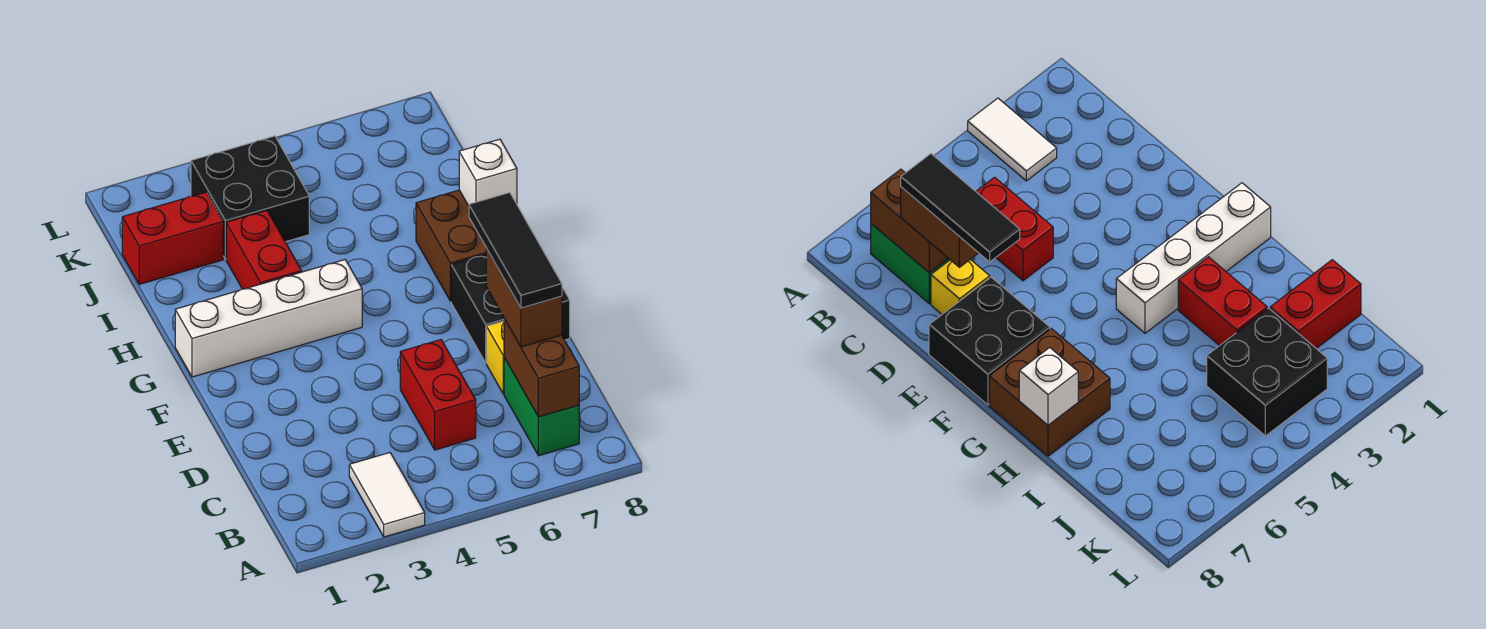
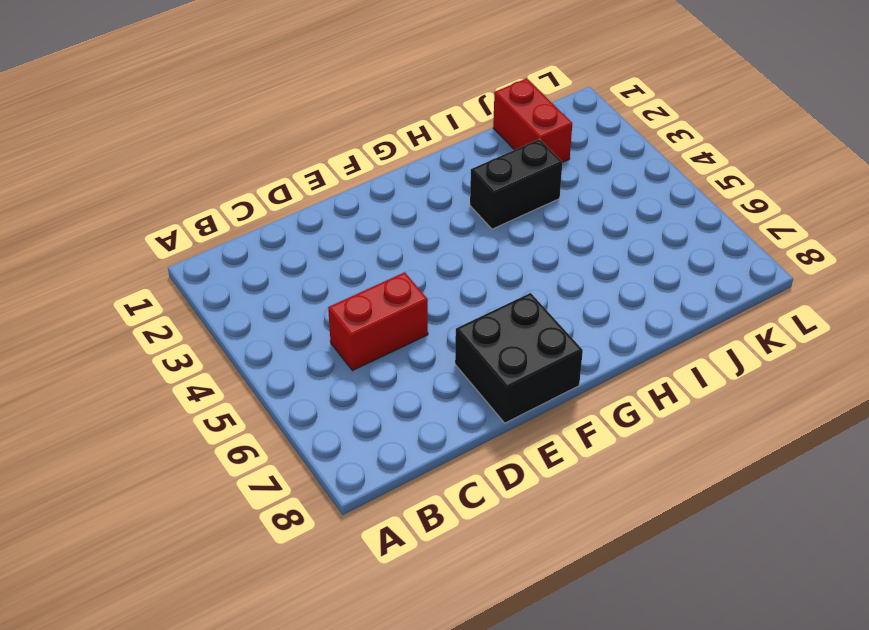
black 1x2 brick [470,139,562,229] -> red 1x2 brick [226,210,302,289]
none -> white 1x2 tile [349,453,425,537]
none -> green 1x2 brick [504,358,579,456]
none -> yellow 1x1 brick [486,321,504,394]

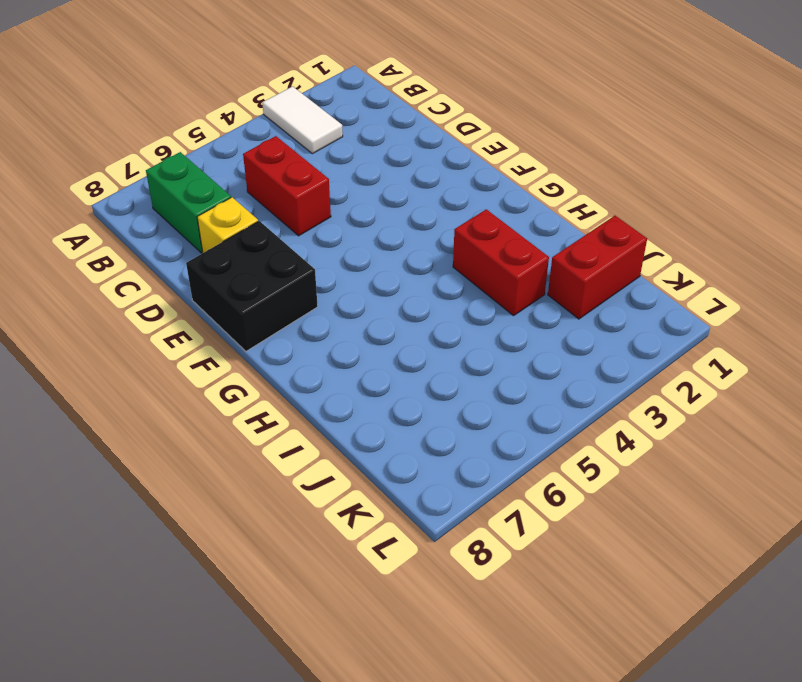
none -> white 1x4 brick [175,260,362,377]
none -> brown 2x2 brick [416,190,487,301]
none -> black 2x2 brick [191,136,309,259]

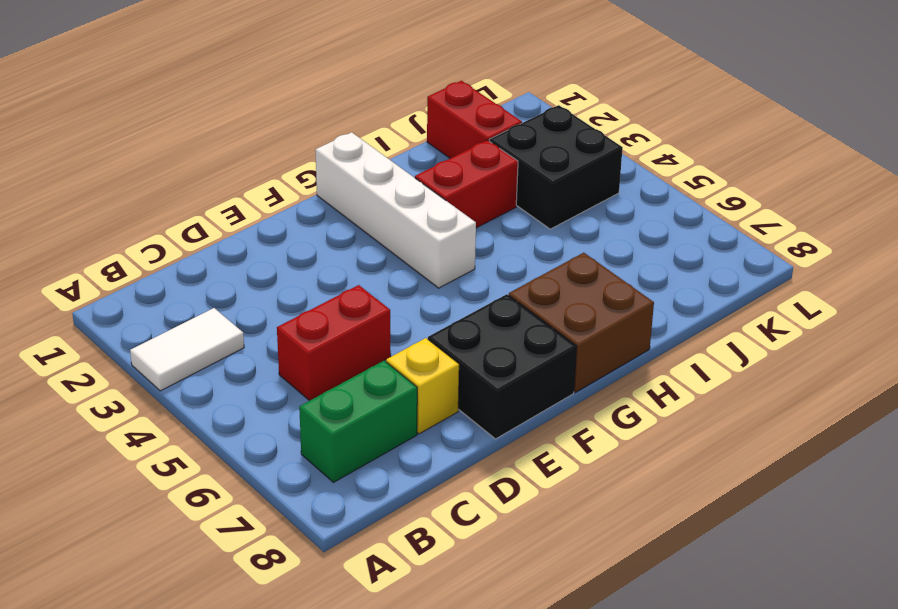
none -> brown 1x2 brick [504,319,579,417]
none -> white 1x1 brick [459,139,517,206]
none -> brown 1x2 brick [486,249,562,347]

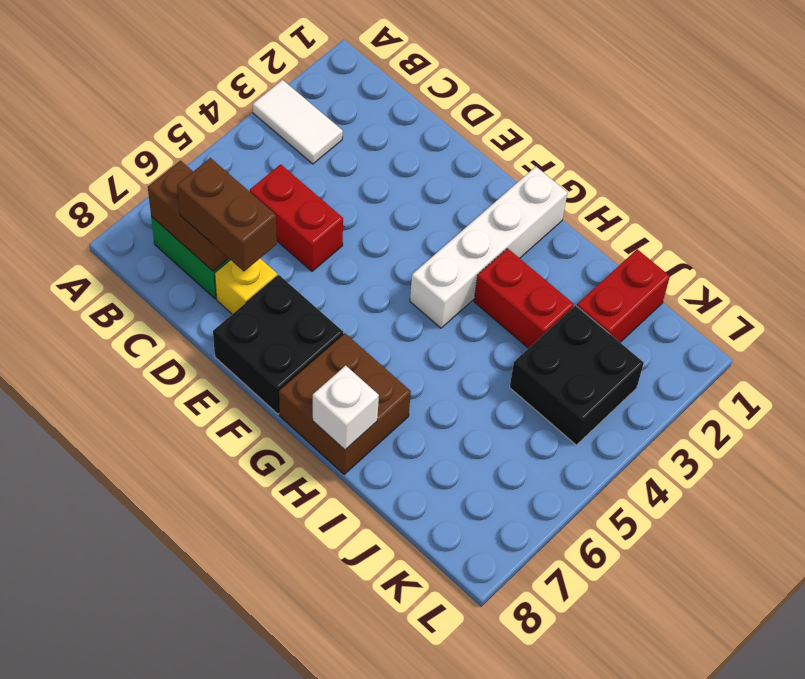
none -> black 1x3 tile [469,193,562,308]

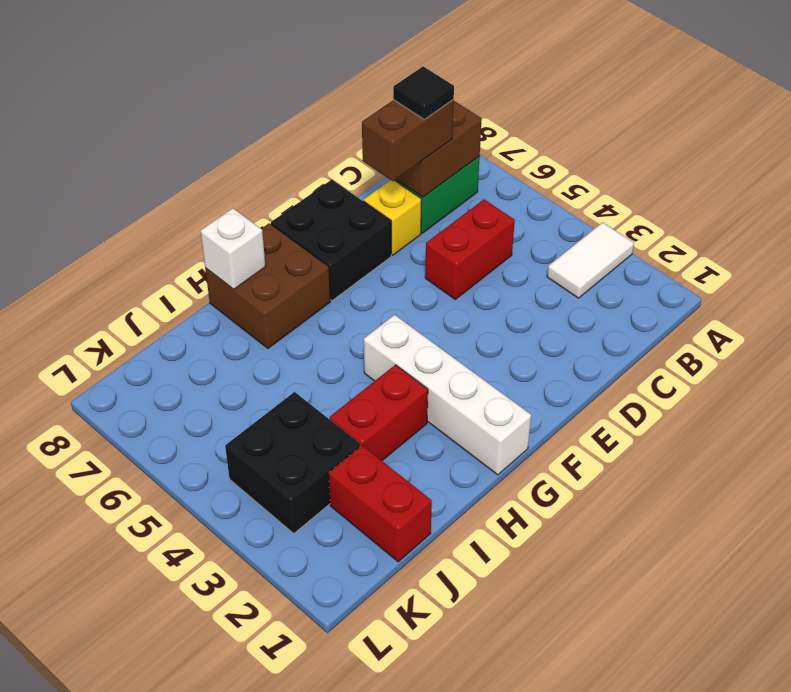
black 1x1 tile [393,66,454,120] -> black 1x3 tile [469,193,562,308]

